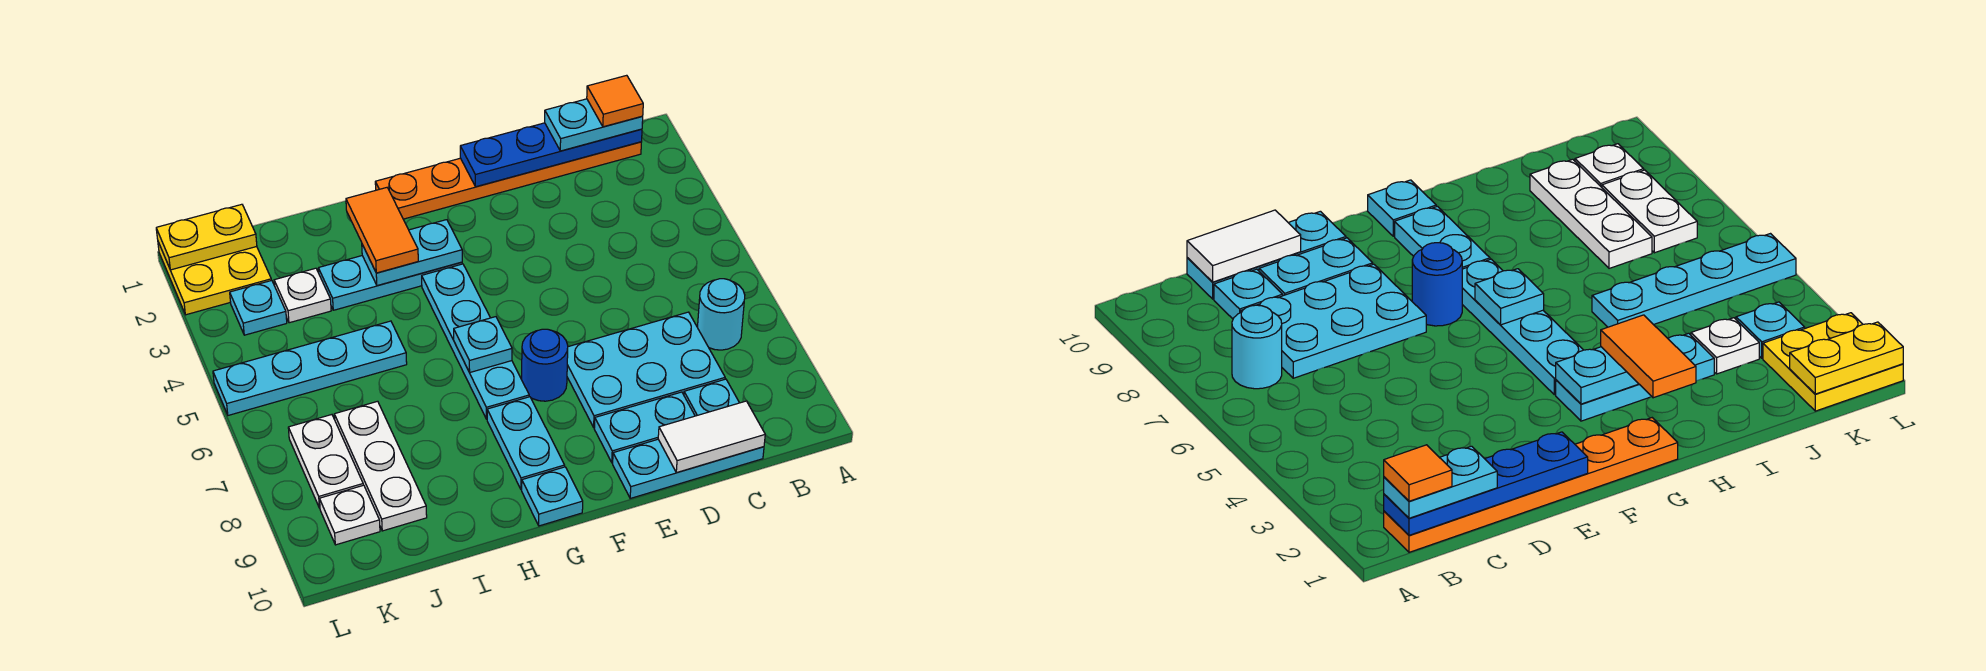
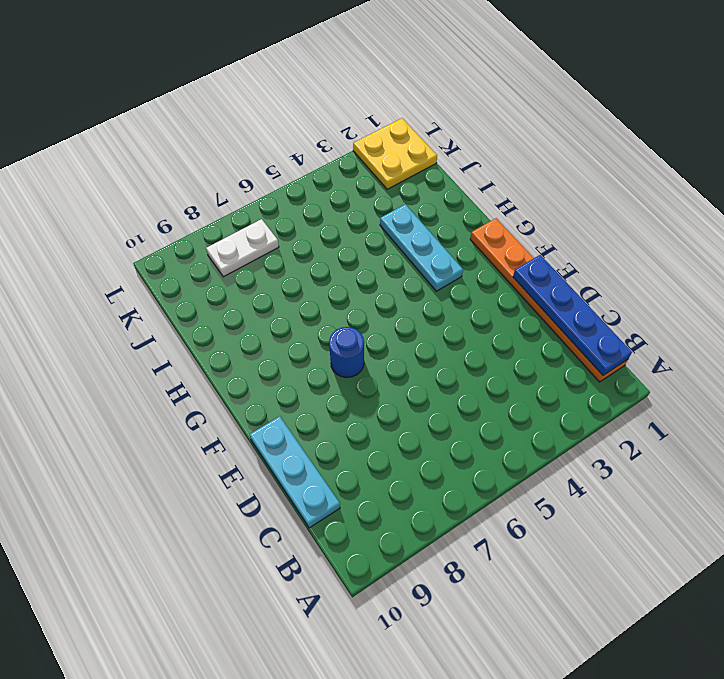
none -> cyan 1x1 round brick [697,279,745,350]
none -> cyan 2x3 plate [567,312,725,428]
none -> cyan 1x1 plate [684,379,739,416]

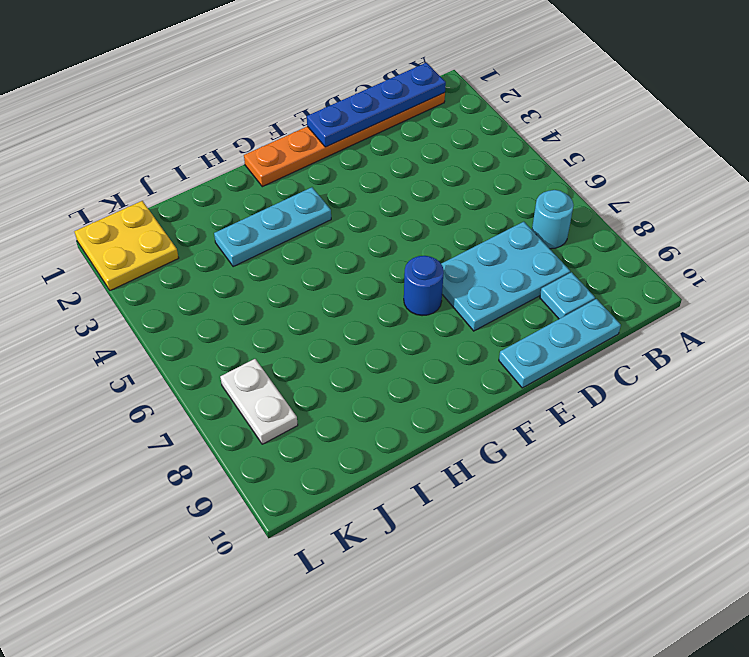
none -> cyan 1x2 plate [594,392,695,463]
none -> cyan 1x4 plate [422,264,529,419]
none -> cyan 1x2 plate [487,397,565,490]

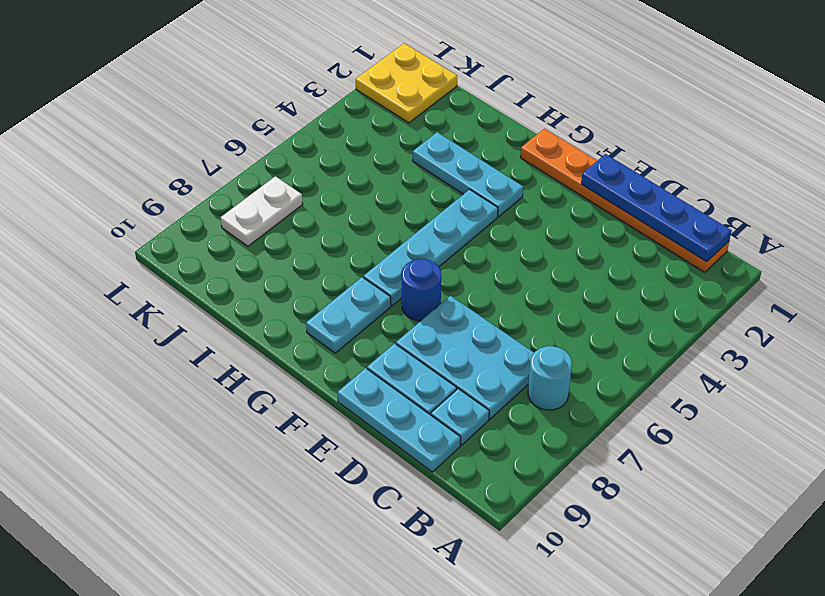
none -> cyan 1x1 plate [522,467,583,526]
none -> cyan 1x4 plate [213,321,407,415]
none -> white 1x1 plate [274,268,331,323]

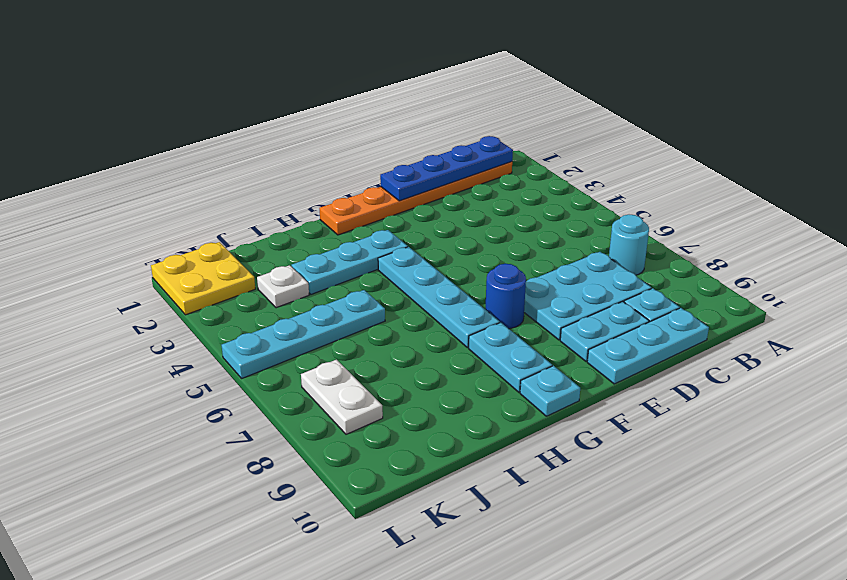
none -> white 1x3 plate [334,401,427,531]
none -> cyan 1x1 plate [230,280,287,335]
none -> white 1x1 plate [320,485,380,545]

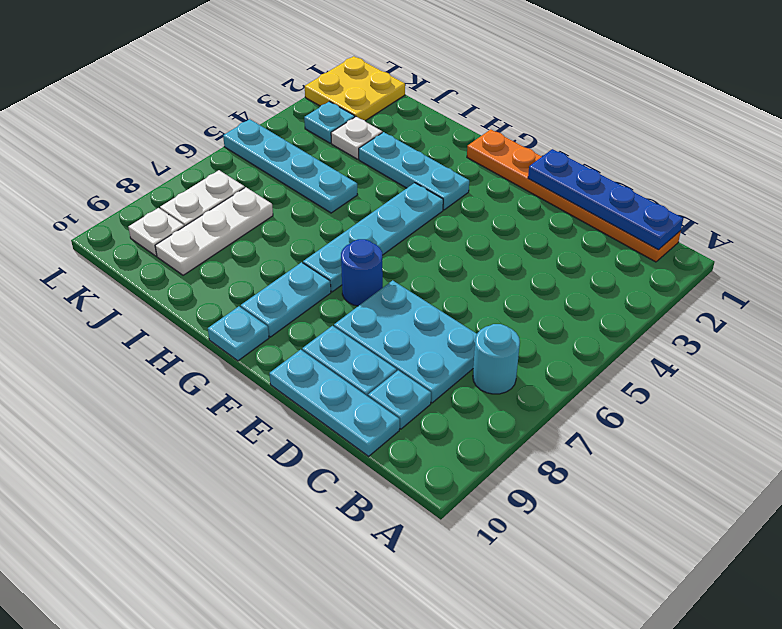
none -> white 1x2 tile [658,401,765,473]
none -> cyan 1x2 plate [362,220,462,286]
none -> cyan 1x1 plate [454,317,512,372]

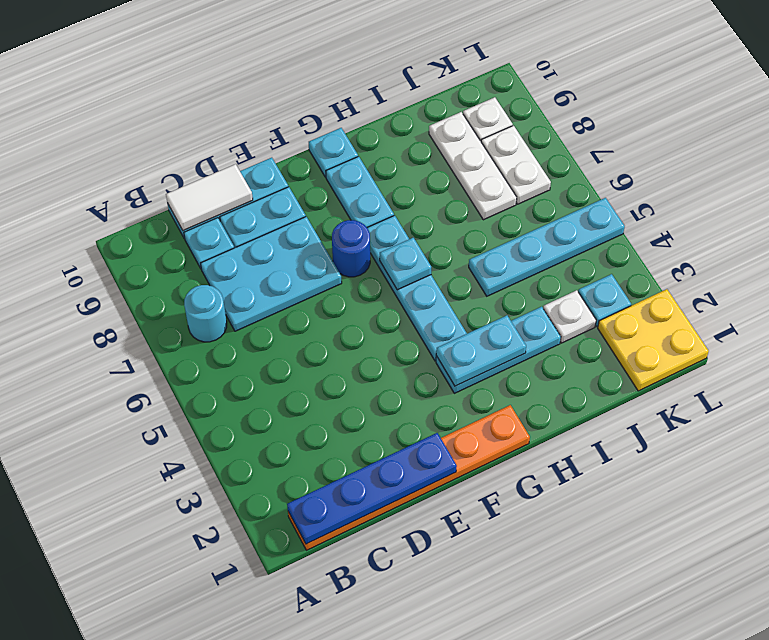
none -> yellow 1x2 plate [156,204,257,270]
none -> cyan 1x2 plate [545,99,643,151]
none -> orange 1x2 tile [346,188,418,273]

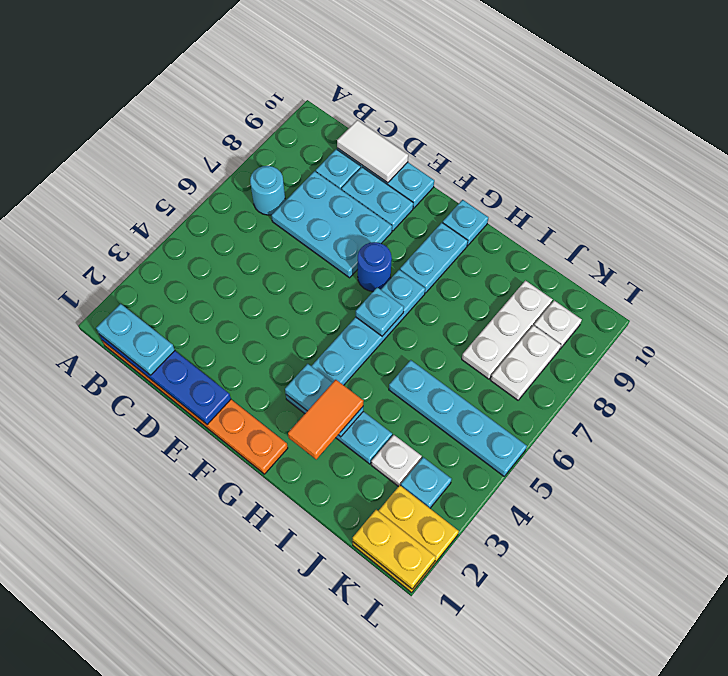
none -> orange 1x1 tile [587,75,643,127]

